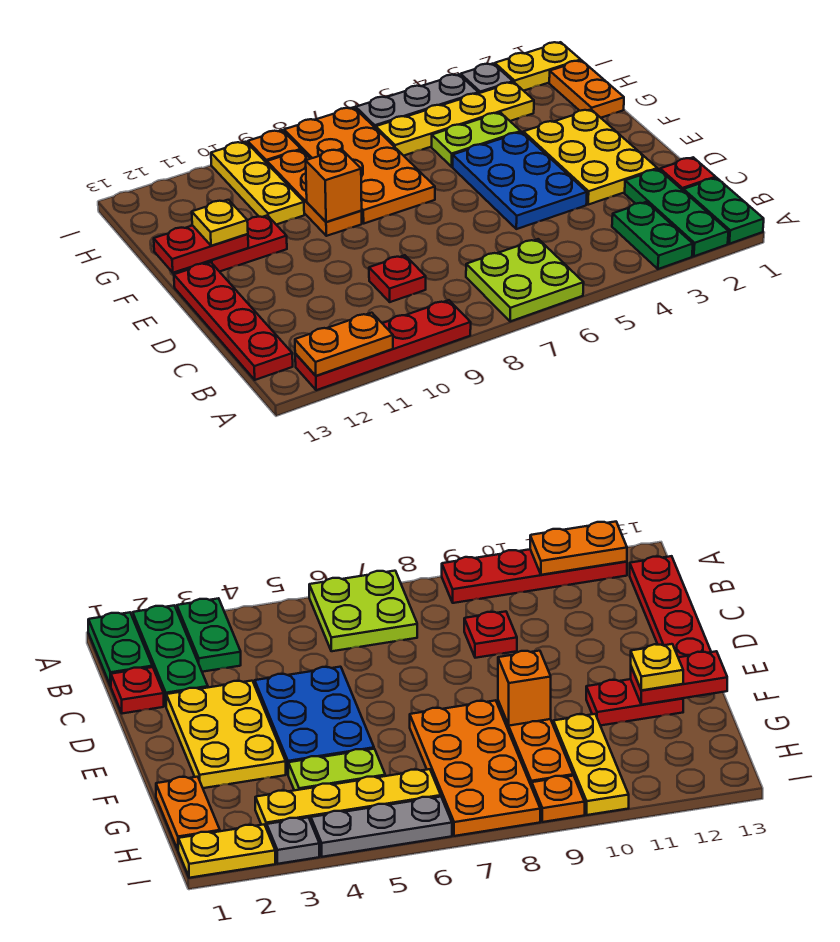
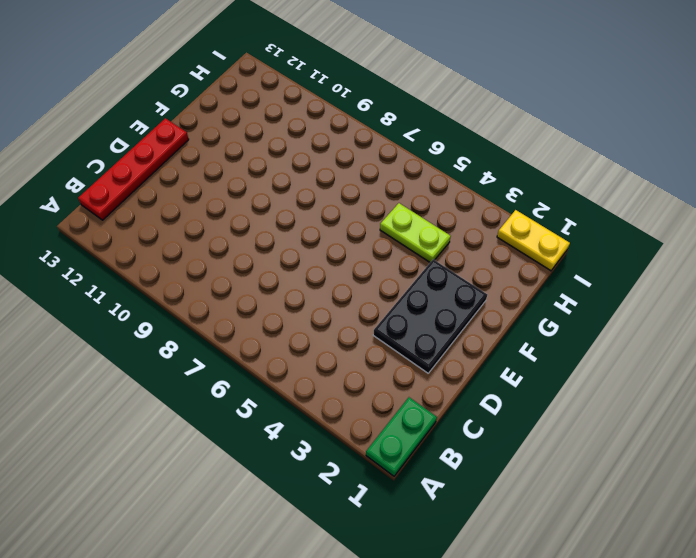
black 2x3 plate [373,259,487,373] -> yellow 2x3 plate [523,110,657,205]
none -> green 1x3 plate [625,169,729,256]
none -> green 1x2 plate [612,202,693,269]
none -> lime 2x2 plate [466,239,584,321]

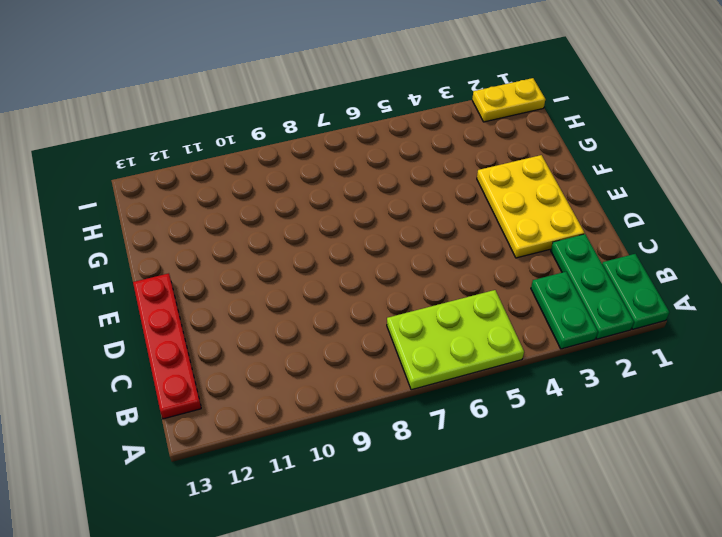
lime 2x3 plate [387,290,524,390] -> lime 2x2 plate [466,239,584,321]
none -> red 1x4 plate [295,300,471,390]
none -> red 1x1 plate [660,157,716,190]
none -> red 1x1 plate [369,255,426,302]

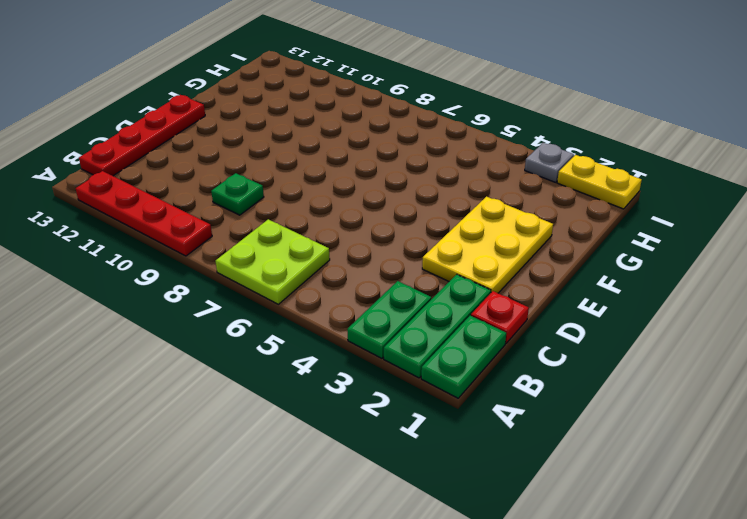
green 1x1 plate [211,173,264,215] -> red 1x1 plate [369,255,426,302]
none -> blue 2x3 plate [453,132,587,229]
none -> orange 2x4 plate [284,108,435,223]
none -> orange 1x3 plate [267,150,362,236]

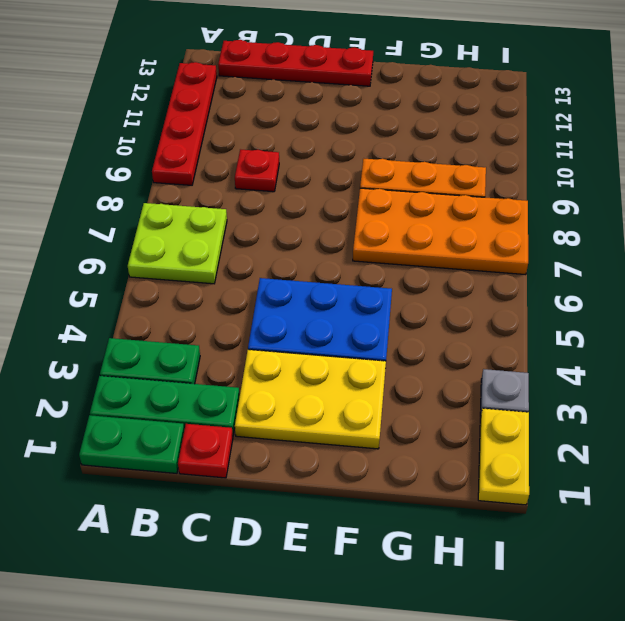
none -> red 1x2 plate [203,215,287,272]
none -> orange 1x2 plate [549,61,624,118]
none -> lime 1x2 plate [432,112,521,167]

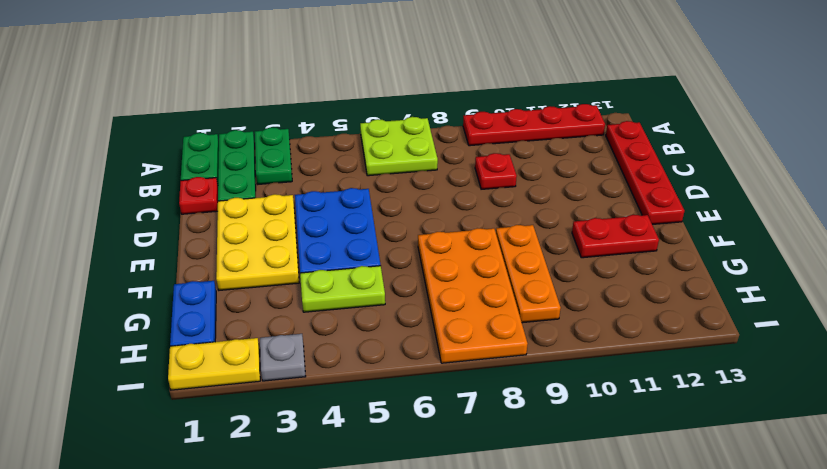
blue 1x2 plate [170,281,216,346] -> orange 1x2 plate [549,61,624,118]
none -> yellow 1x3 plate [211,142,304,225]
none -> yellow 1x4 plate [376,82,534,156]
none -> grey 1x3 plate [356,74,478,128]

